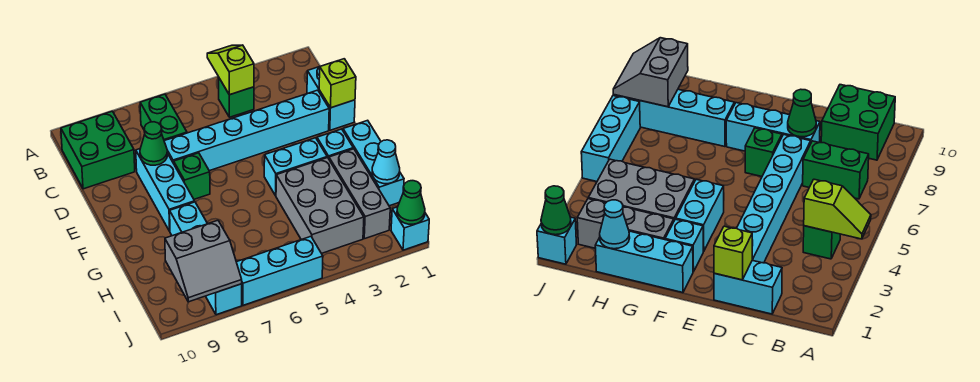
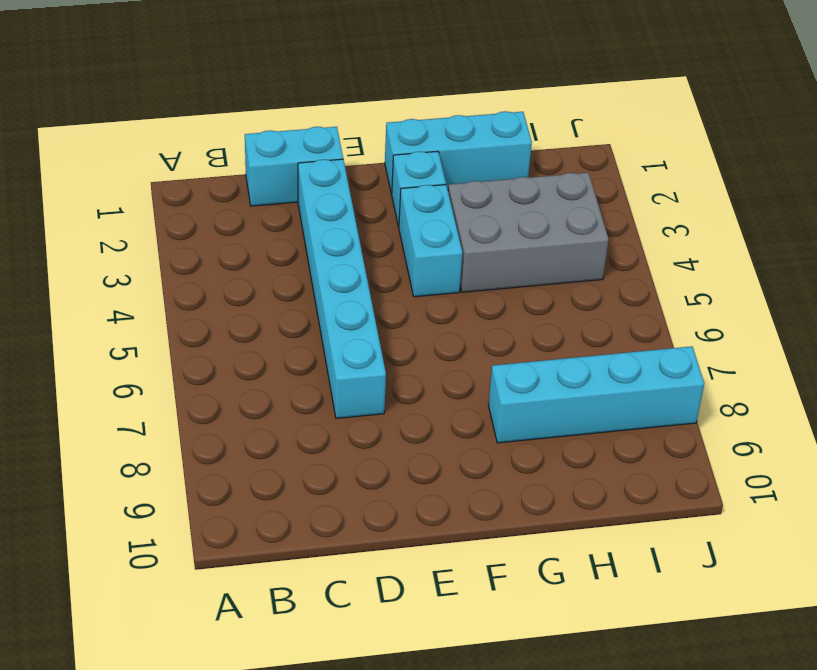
none -> green 1x1 brick [218,77,254,117]
none -> green 1x2 brick [140,94,187,141]
none -> green 2x2 brick [61,111,135,189]

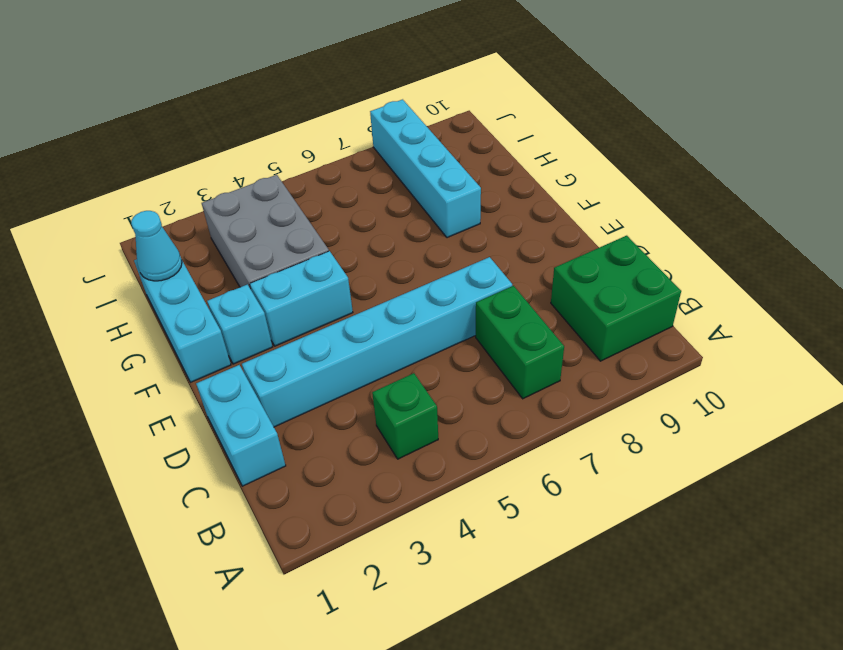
none -> cyan 1x3 brick [136,149,195,231]
none -> green 1x1 brick [174,153,210,199]
none -> grey 1x3 brick [329,149,390,239]

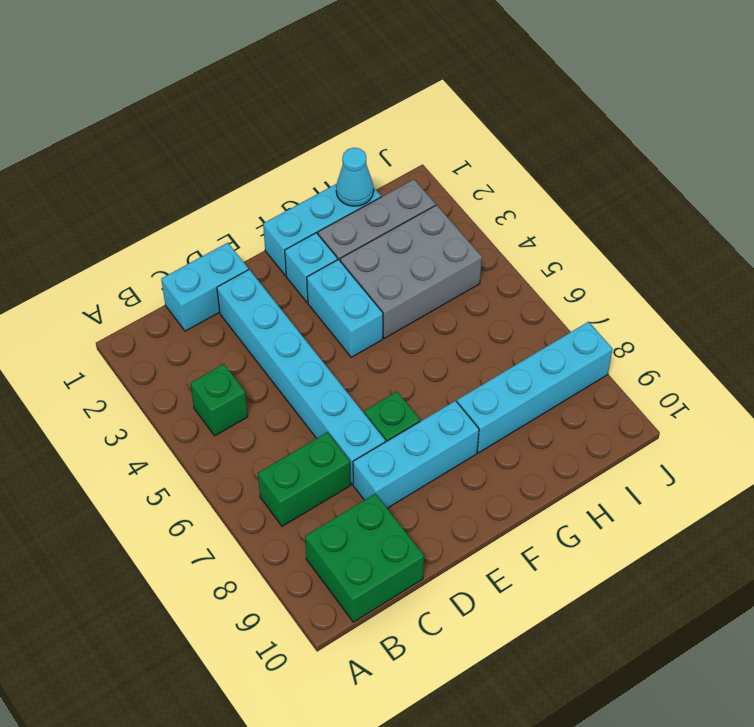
none -> cyan 1x1 brick [391,207,429,250]
none -> cyan 1x3 brick [237,236,323,305]
none -> lime 1x2 slope [207,45,254,95]

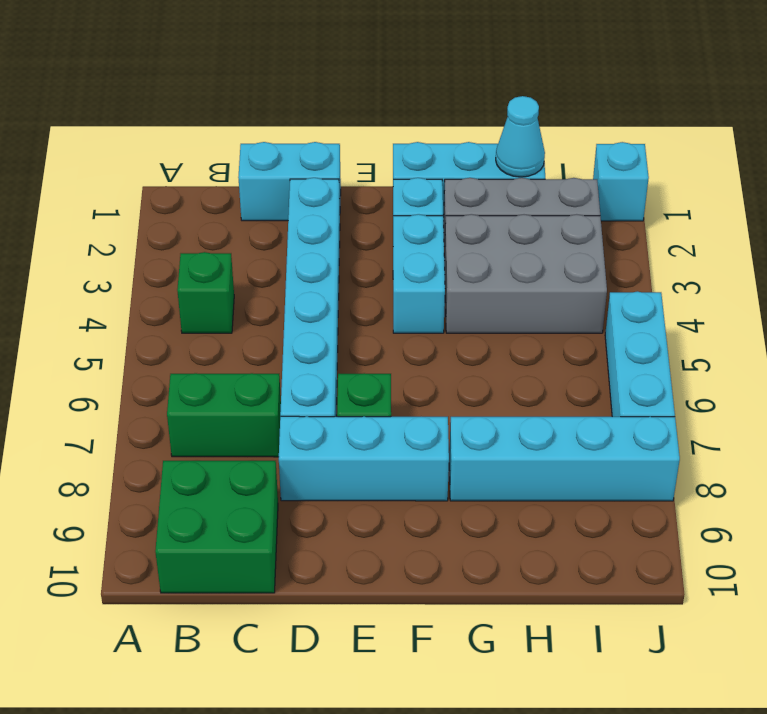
none -> lime 1x2 slope [207,45,254,95]
none -> lime 1x1 brick [319,59,356,108]
none -> green 1x1 cone [140,122,167,165]

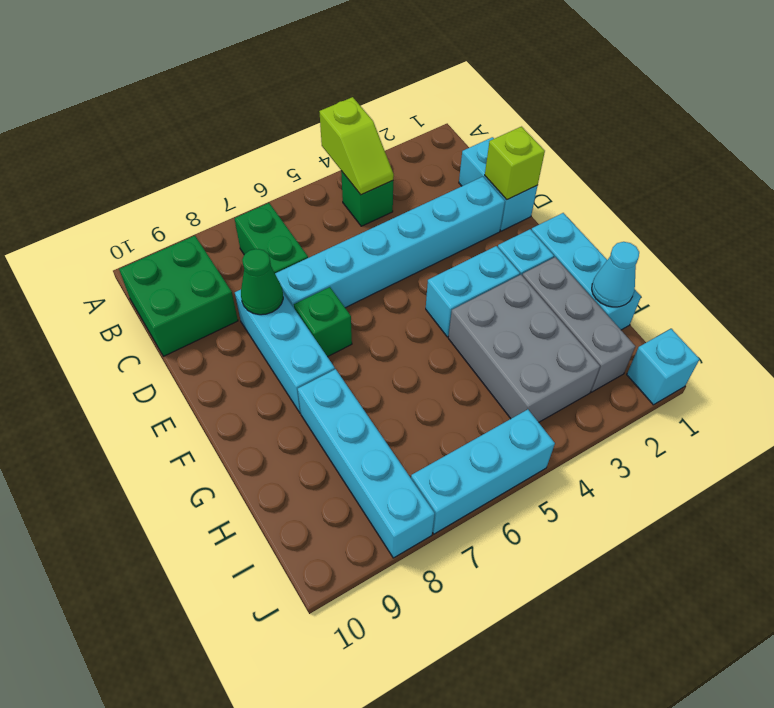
lime 1x2 slope [319,97,394,195] -> lime 1x2 slope turned to [207,45,254,95]
none -> grey 2x2 slope [165,220,242,302]
none -> green 1x1 cone [397,181,425,224]

